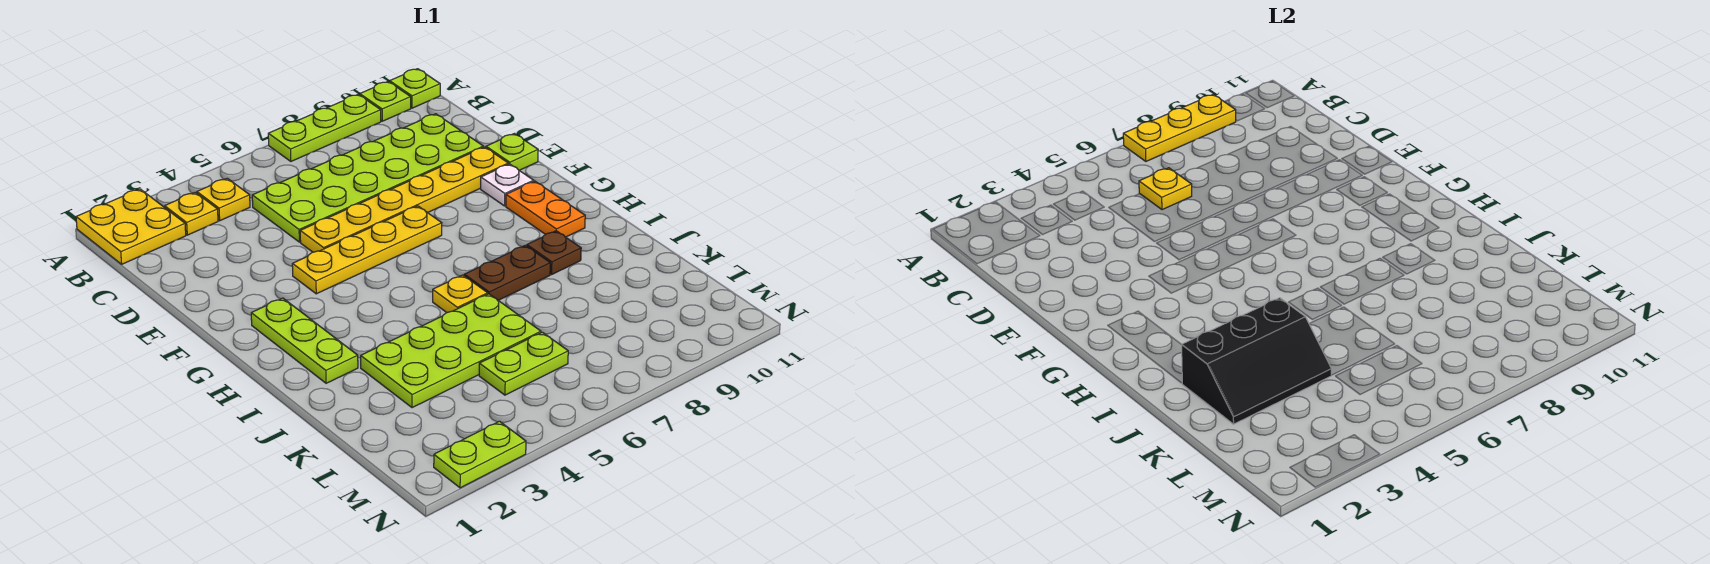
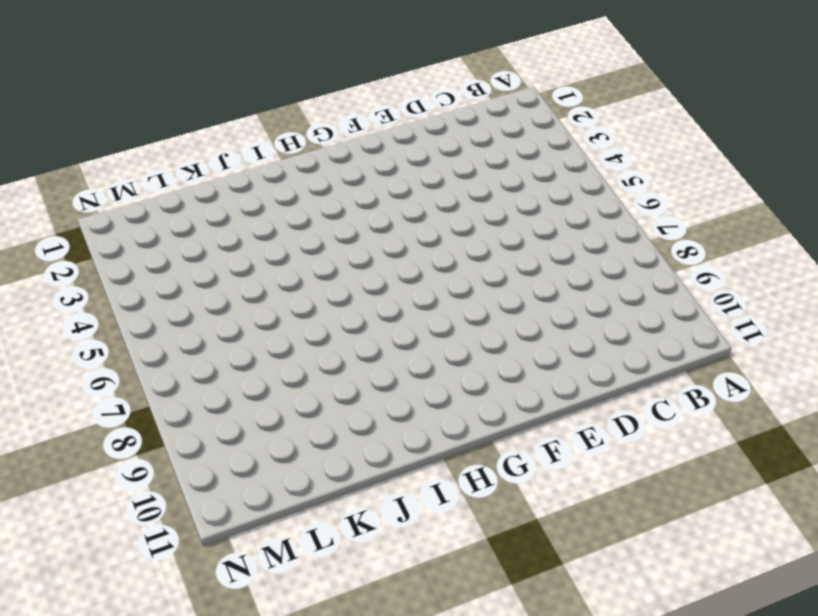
none -> yellow 2x2 plate [76,189,186,264]
none -> lime 1x3 plate [268,94,381,161]
none -> lime 1x1 plate [360,82,411,121]

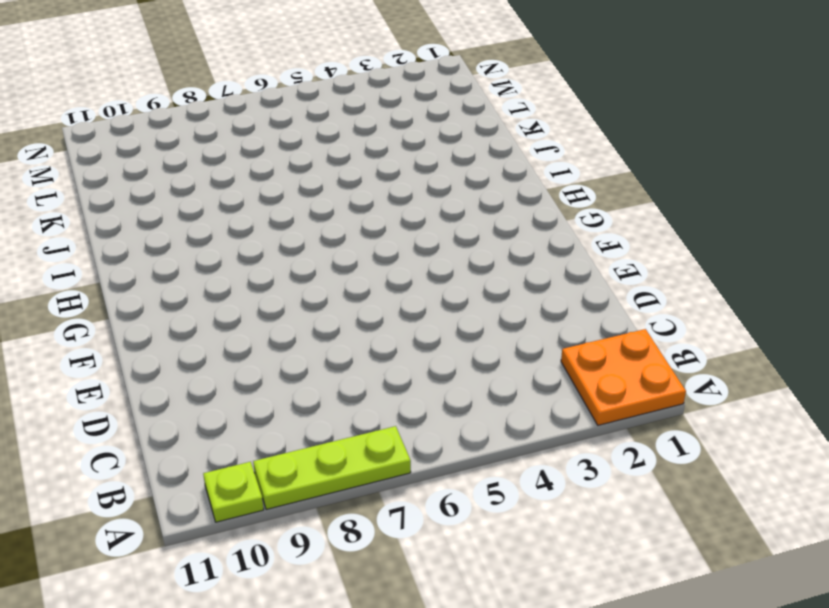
orange 2x2 plate [561,329,686,425] -> yellow 2x2 plate [76,189,186,264]
none -> lime 1x1 plate [390,69,440,108]
none -> yellow 1x1 plate [165,192,218,235]
none -> yellow 1x1 plate [197,178,250,221]

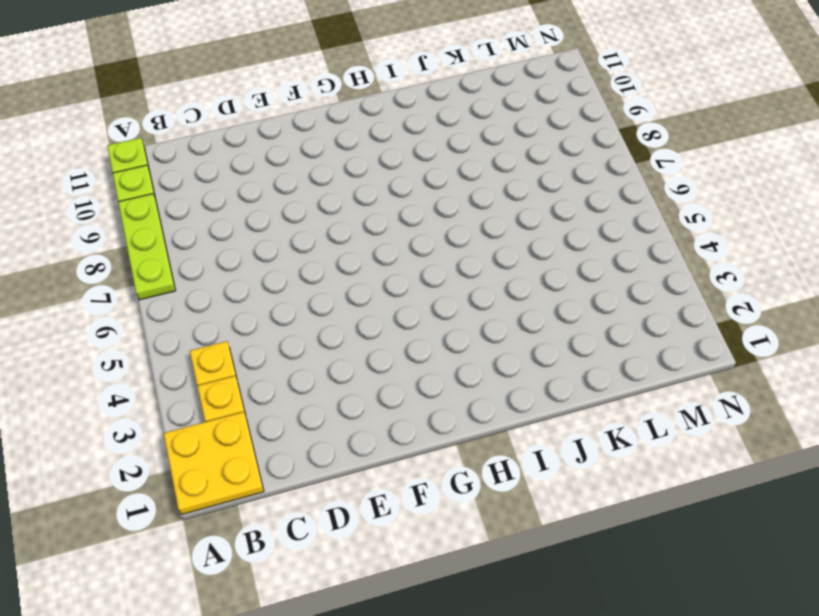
none -> lime 2x6 plate [252,114,483,242]
none -> yellow 1x6 plate [300,147,508,252]
none -> lime 1x1 plate [486,134,538,170]

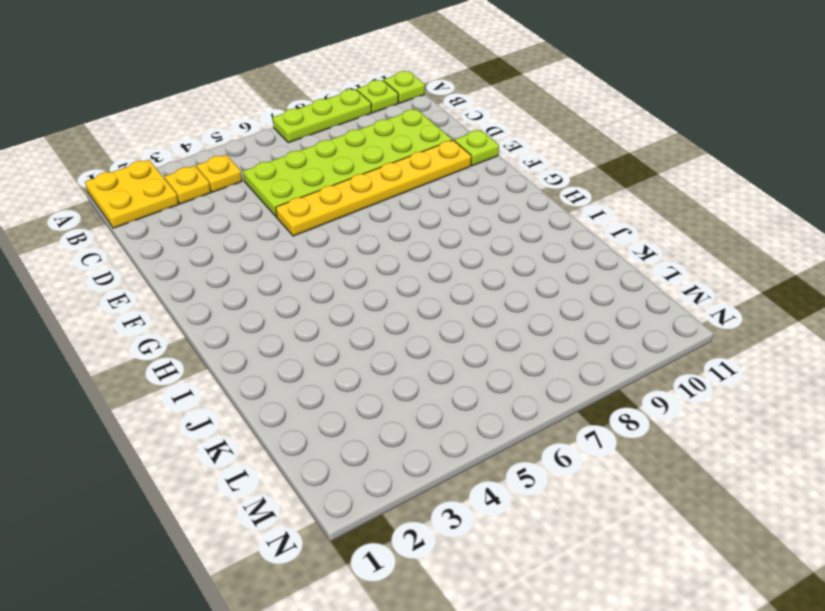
none -> yellow 1x4 plate [292,206,442,294]
none -> white 1x1 plate [481,164,534,206]
none -> lime 1x3 plate [251,298,358,383]

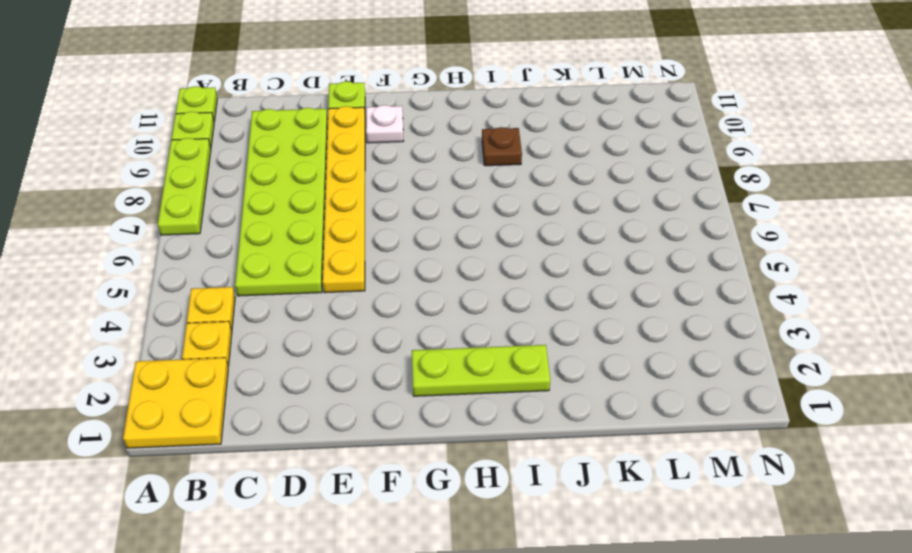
none -> yellow 1x4 plate [292,206,442,294]
none -> orange 1x2 plate [506,181,585,237]
none -> yellow 1x1 plate [433,275,488,313]

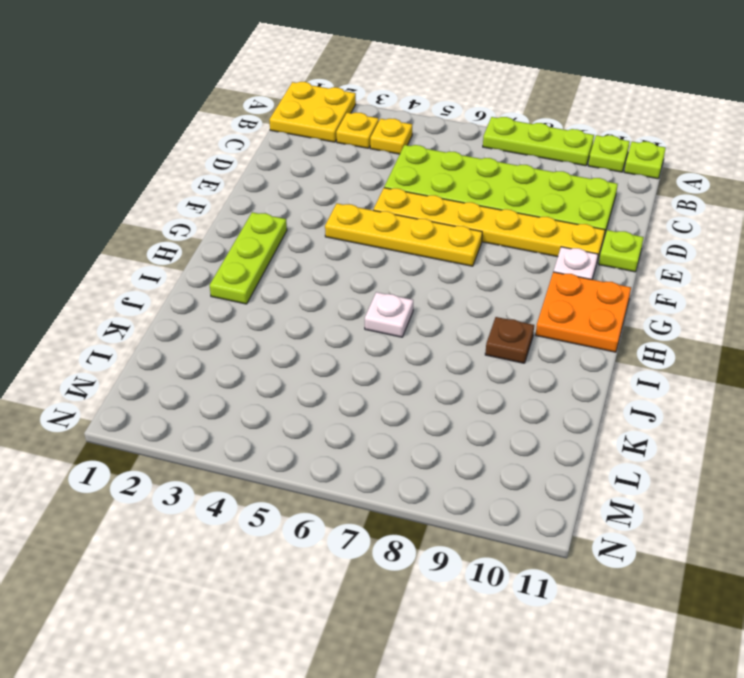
orange 2x2 plate [536,272,631,352] -> orange 1x2 plate [506,181,585,237]
white 1x1 plate [365,292,413,337] -> yellow 1x1 plate [433,275,488,313]
none -> brown 1x2 plate [464,245,550,300]
none -> lime 2x4 plate [361,294,541,408]
none -> lime 1x2 plate [479,332,568,395]

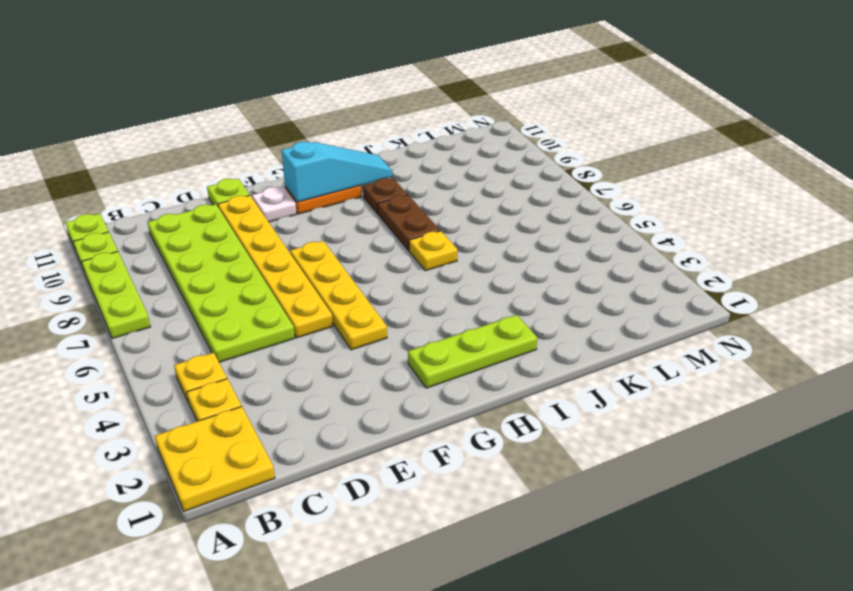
cyan 1x3 slope [282,142,392,202] -> none
none -> lime 2x4 plate [361,294,541,408]
none -> lime 1x2 plate [479,332,568,395]
none -> lime 1x2 plate [434,421,526,488]

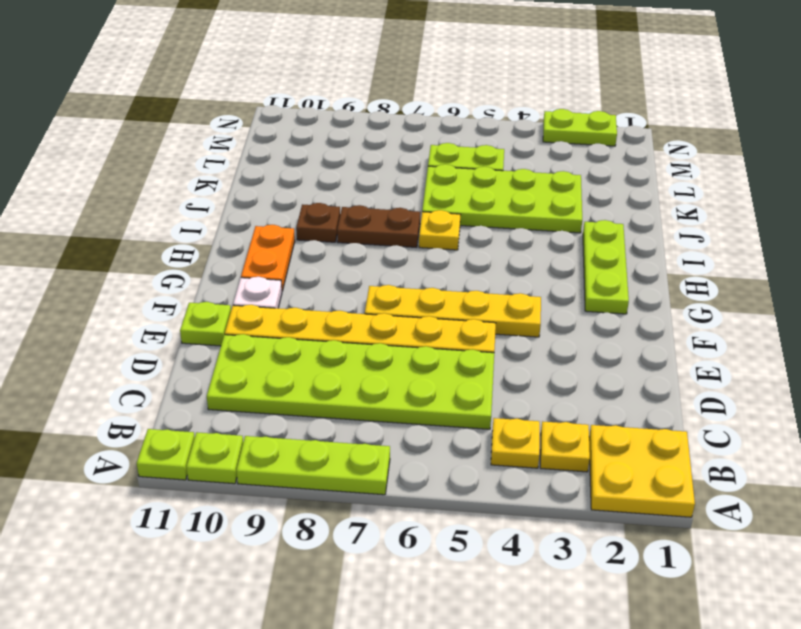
none -> yellow 1x3 plate [1123,94,1236,161]
none -> yellow 1x1 plate [1139,168,1192,210]
none -> black 2x3 slope [1182,298,1331,424]

